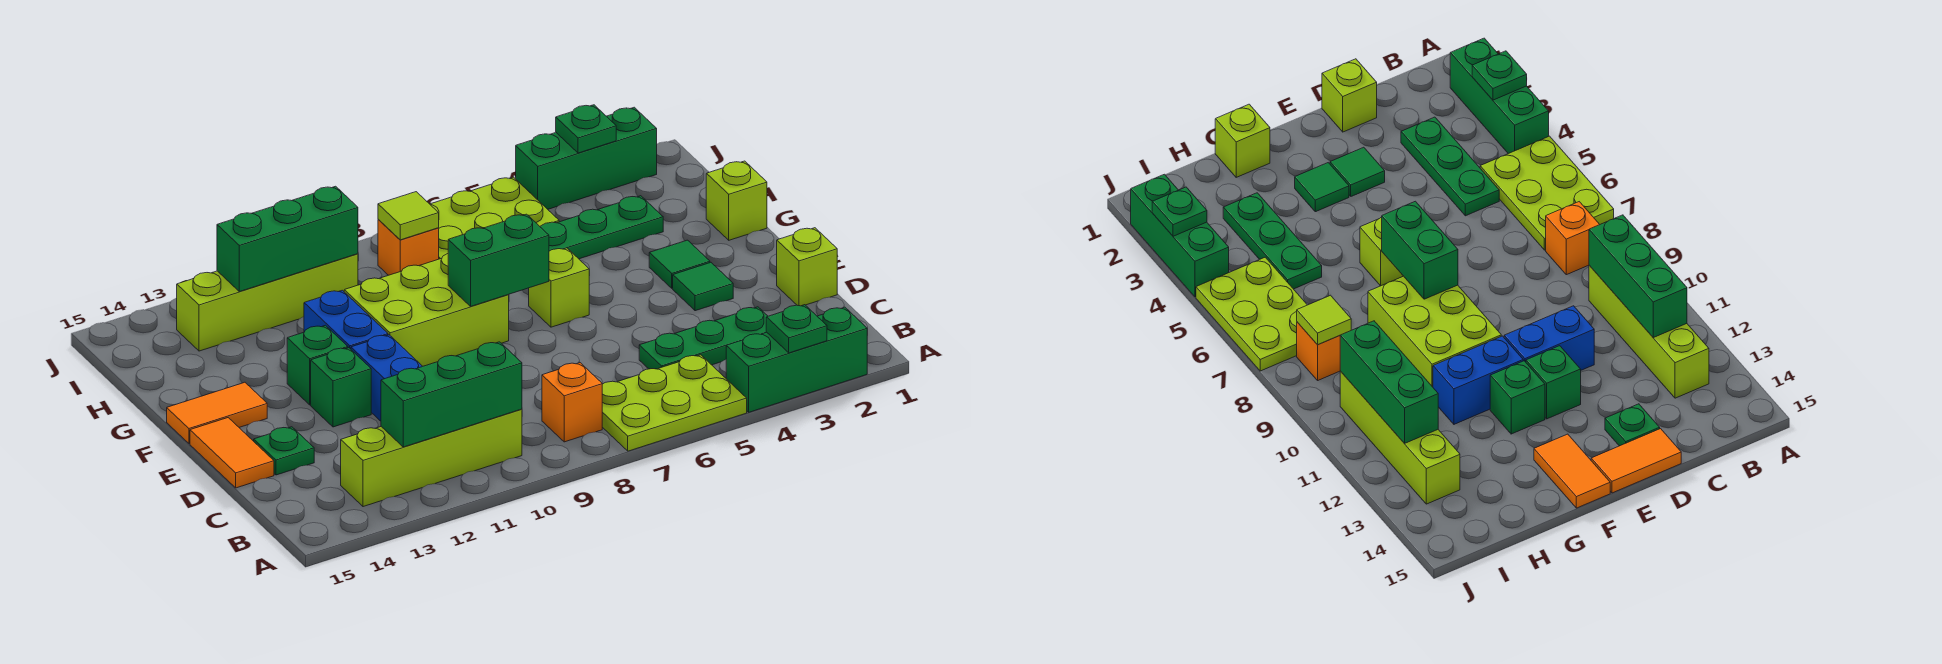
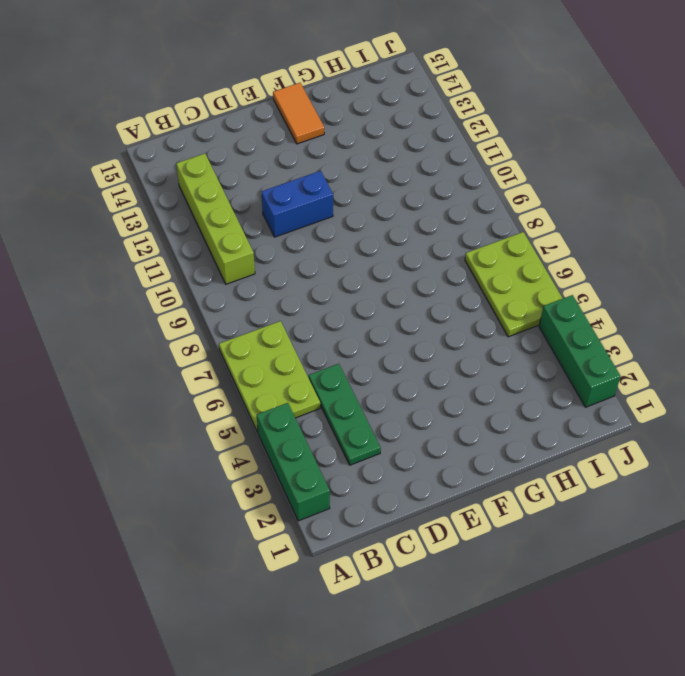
none -> orange 1x1 brick [542,363,602,442]
none -> lime 1x1 brick [777,228,837,306]
none -> green 1x1 plate [254,427,314,475]

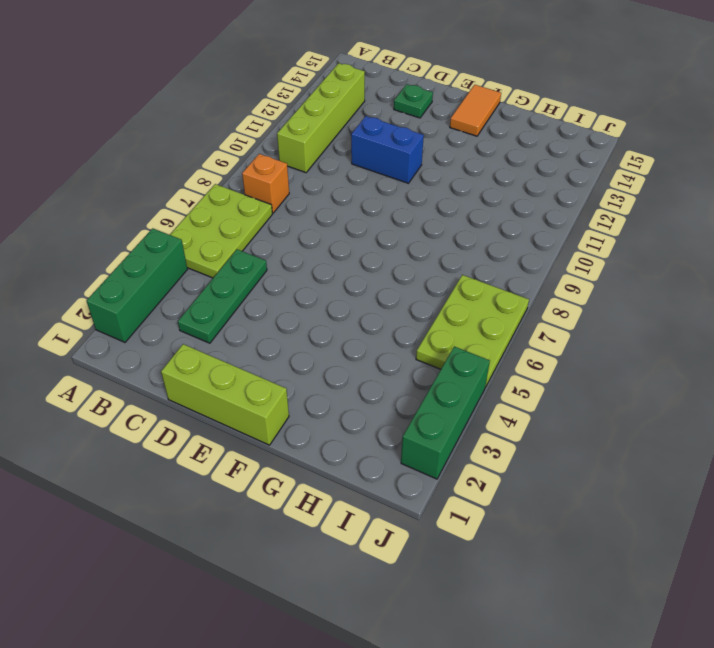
lime 1x3 brick [161,344,289,445] -> lime 1x1 brick [777,228,837,306]
none -> orange 1x2 tile [190,418,274,488]
none -> green 1x1 tile [673,263,733,311]
none -> green 1x1 brick [311,348,371,427]

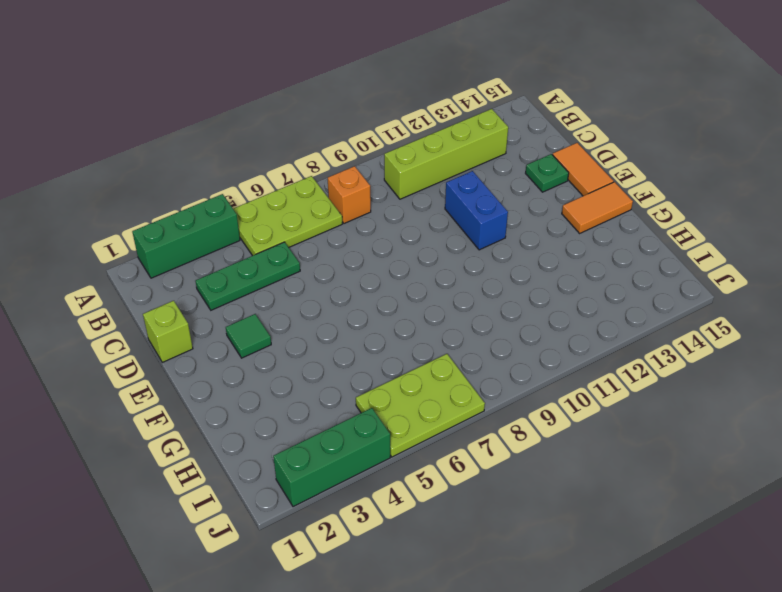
none -> green 1x1 brick [311,348,371,427]
none -> green 1x1 tile [649,240,710,288]
none -> lime 1x1 brick [529,248,589,327]

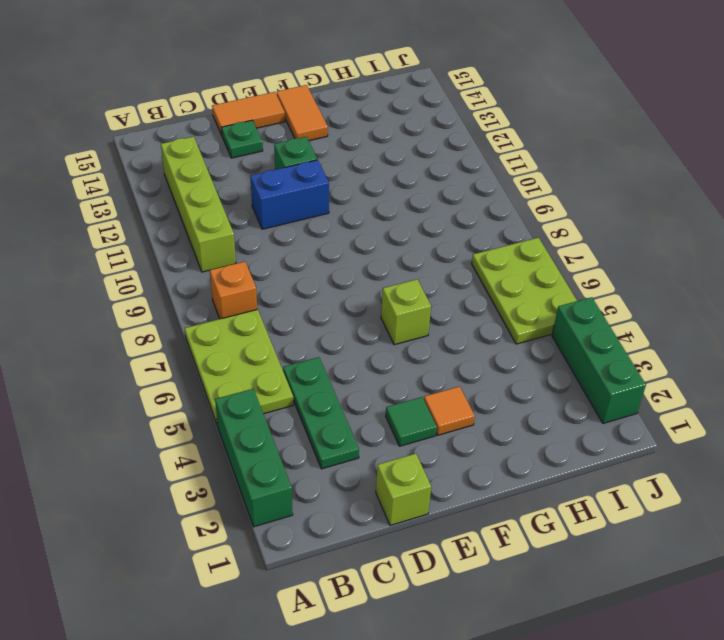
orange 1x1 tile [424,386,475,435] -> green 1x1 tile [649,240,710,288]
none -> lime 2x3 brick [344,254,509,366]
none -> blue 1x2 brick [304,290,388,349]
none -> green 1x1 brick [287,325,348,405]

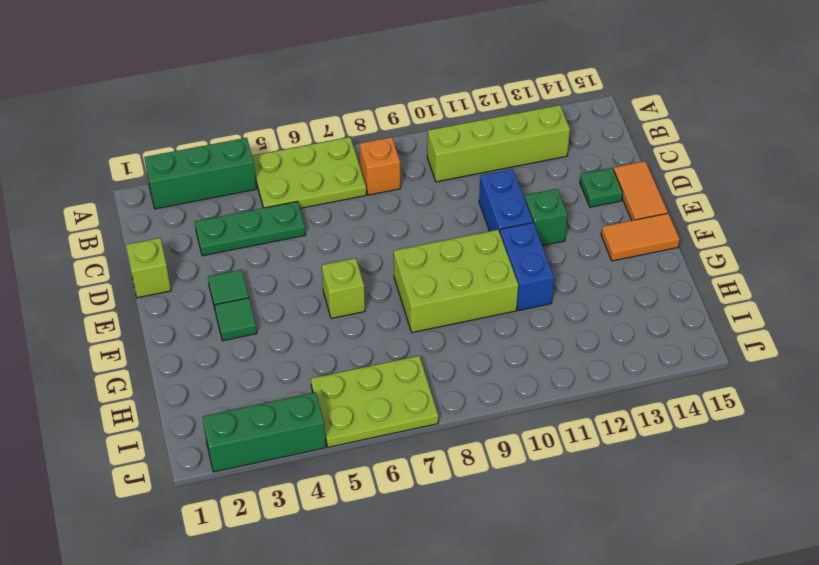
none -> green 1x1 brick [287,325,348,405]
none -> lime 1x1 brick [706,161,767,240]
none -> green 1x3 plate [540,196,663,259]

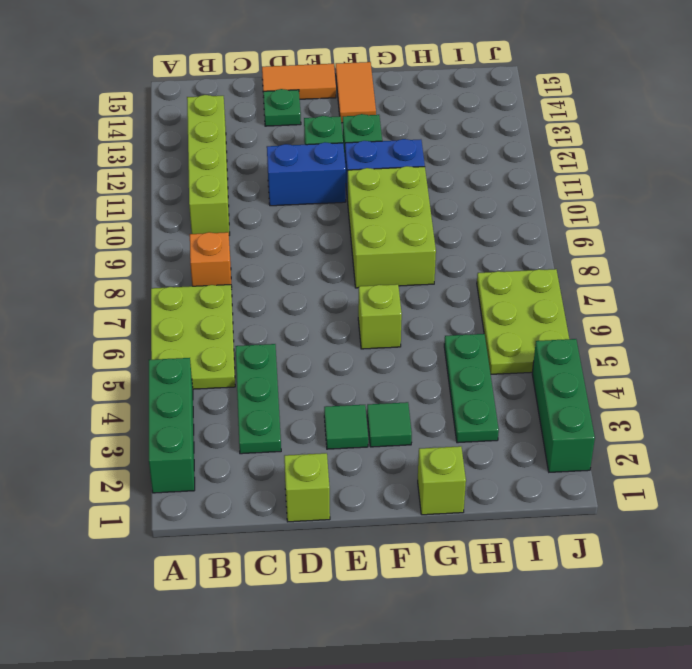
none -> orange 1x1 brick [378,219,439,275]
none -> lime 1x4 brick [177,254,358,351]
none -> green 1x1 plate [766,305,827,353]

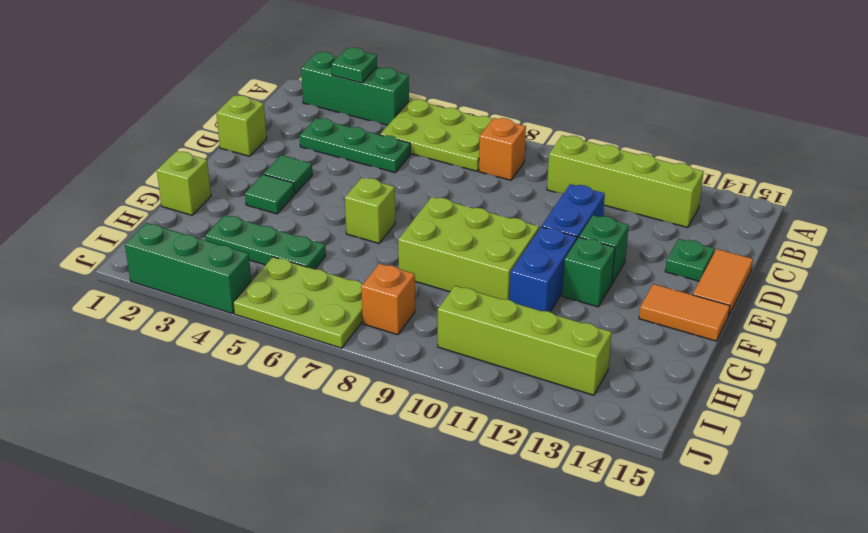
none -> green 1x3 brick [381,342,522,447]
none -> green 1x2 brick [448,214,549,306]
none -> lime 1x1 tile [378,192,439,240]

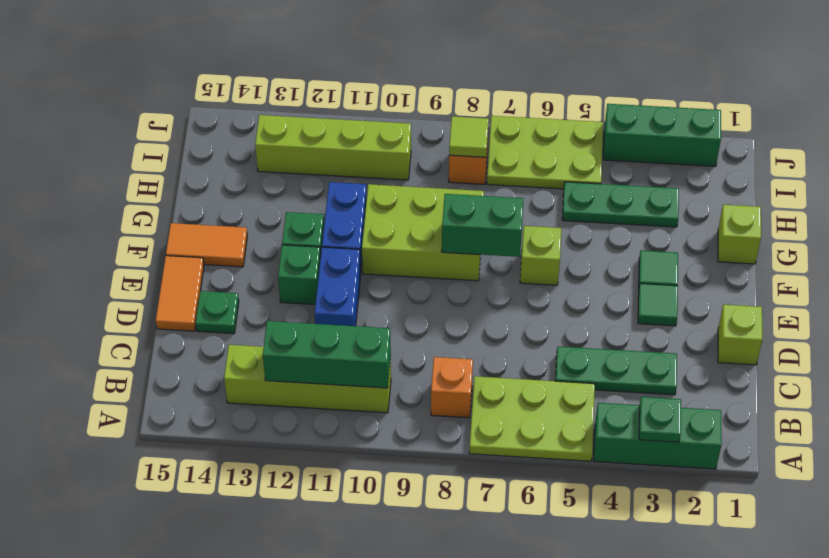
none -> green 1x3 brick [217,186,358,292]
none -> green 1x1 plate [556,105,616,153]

